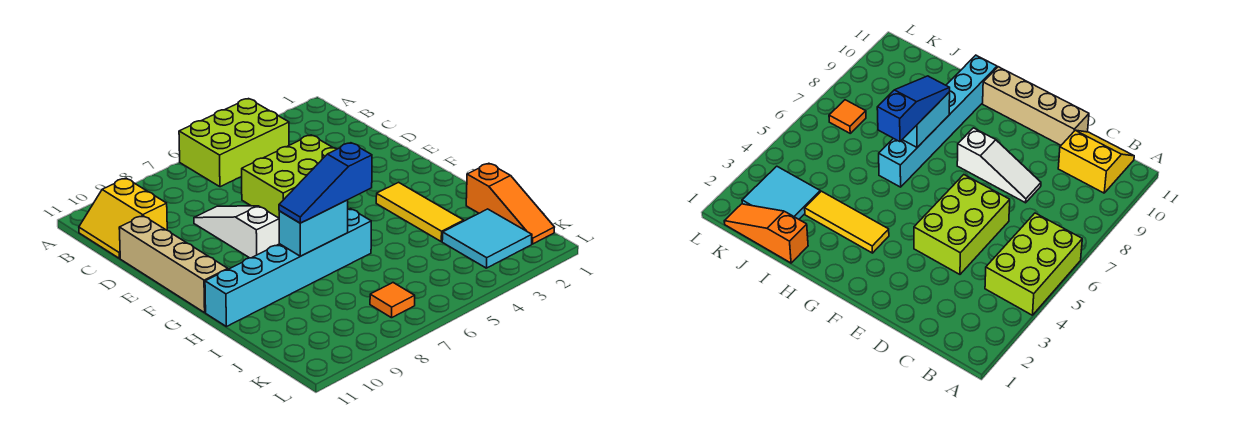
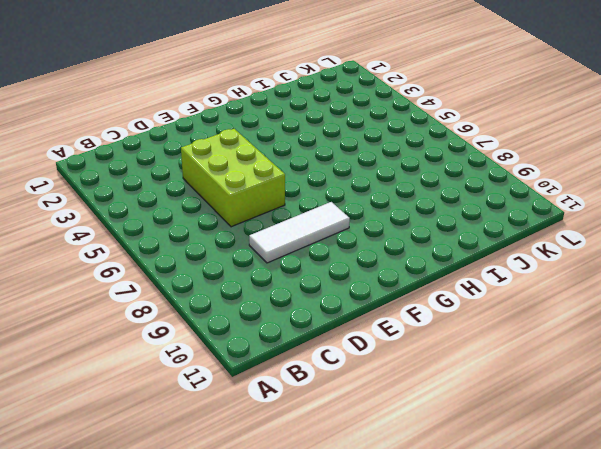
white 1x3 tile [249,202,350,263] -> white 1x3 slope [194,206,279,258]
none -> lime 2x3 brick [179,99,289,187]
none -> yellow 2x2 slope [79,178,167,258]
none -> tan 1x4 brick [119,216,228,313]

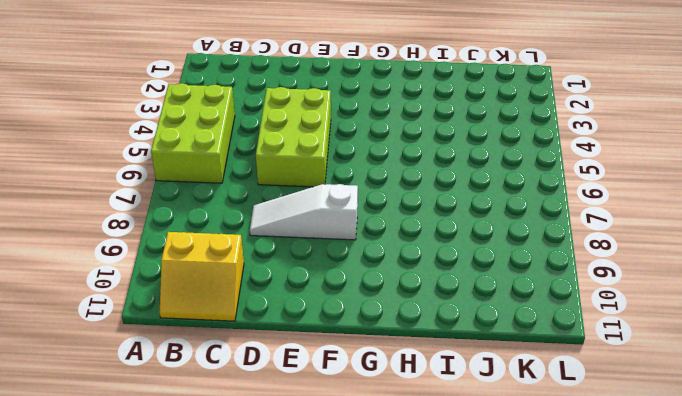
none -> tan 1x4 brick [119,216,228,313]
none -> yellow 1x3 tile [376,182,464,242]
none -> cyan 1x6 brick [205,209,371,327]

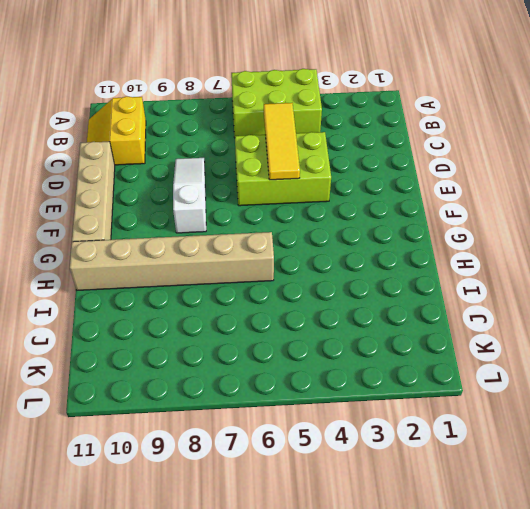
yellow 1x3 tile [264,103,300,180] -> yellow 1x3 tile moved to [376,182,464,242]
tan 1x6 brick [70,232,274,290] -> cyan 1x6 brick [205,209,371,327]
none -> orange 1x3 slope [466,163,554,244]
none -> cyan 2x2 tile [442,209,532,268]
none -> orange 1x1 tile [370,283,415,318]

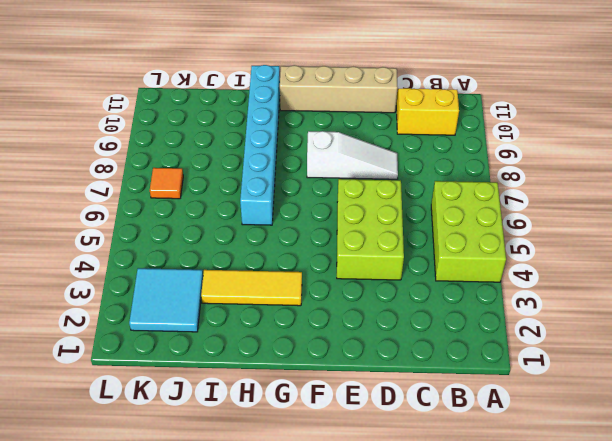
none -> orange 1x3 slope [466,163,554,244]
none -> cyan 1x2 brick [279,200,348,256]
none -> blue 1x3 slope [279,143,372,223]

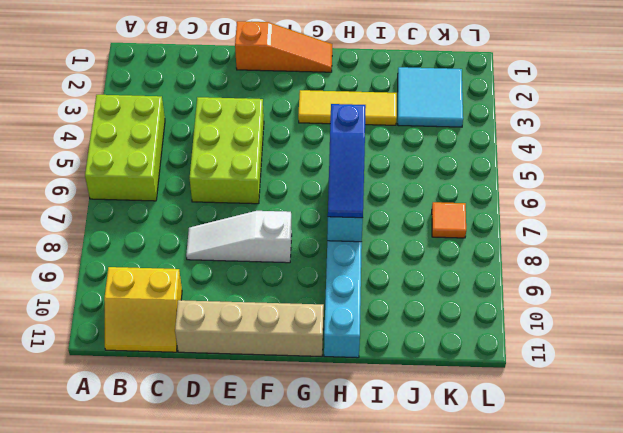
orange 1x3 slope [235,21,332,72] -> orange 1x3 slope moved to [466,163,554,244]

